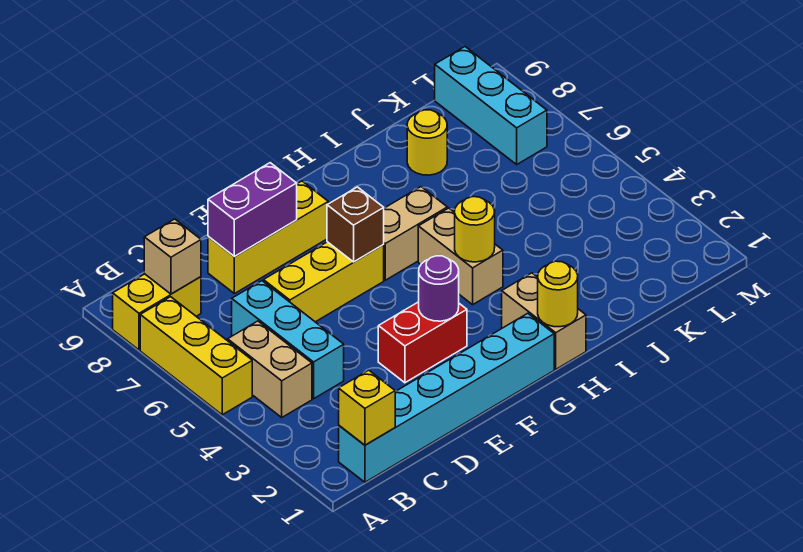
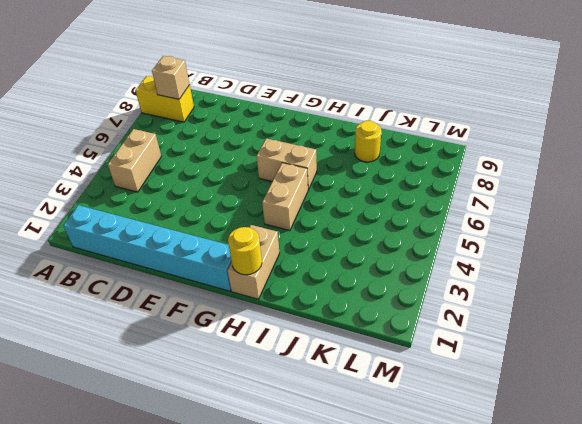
none -> yellow 1x3 brick [140,297,252,415]
none -> cyan 1x3 brick [232,281,344,399]
none -> yellow 1x3 brick [264,242,384,322]

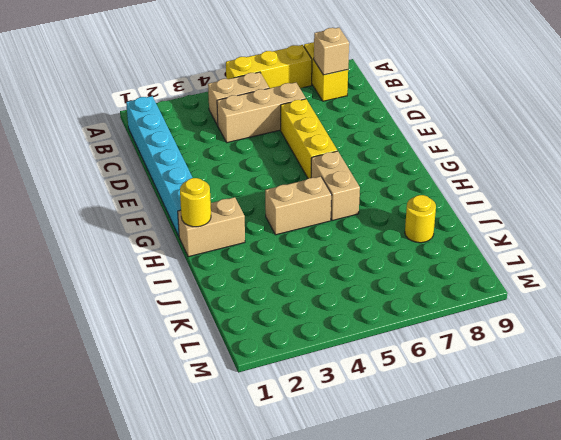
tan 1x3 brick [217,82,306,143] -> cyan 1x3 brick [232,281,344,399]
none -> yellow 1x3 brick [208,181,328,294]
none -> red 1x2 brick [378,302,467,383]
none -> cyan 1x3 brick [435,47,547,164]

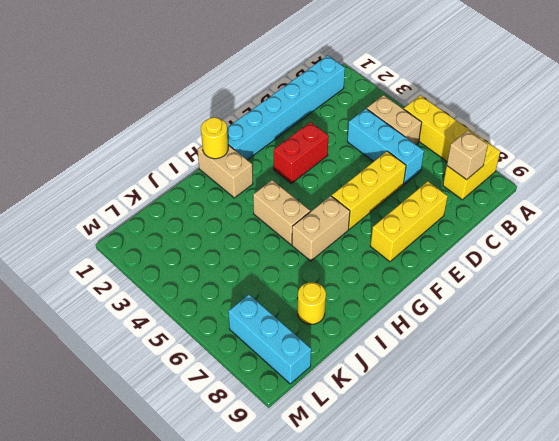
none -> yellow 1x1 brick [339,370,395,445]
none -> purple 1x2 brick [208,163,297,257]
none -> purple 1x1 round brick [419,256,459,321]

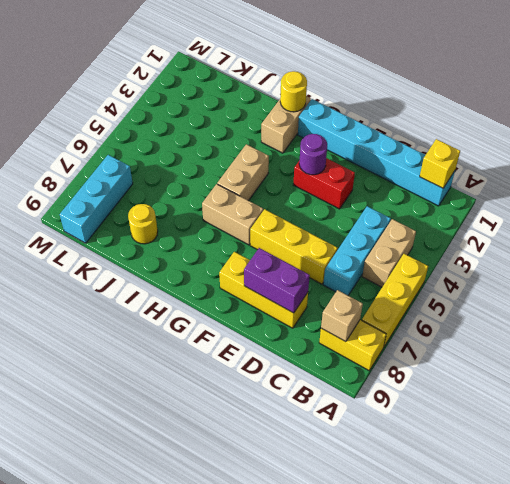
none -> brown 1x1 brick [327,187,384,262]
none -> yellow 1x1 round brick [455,197,495,262]

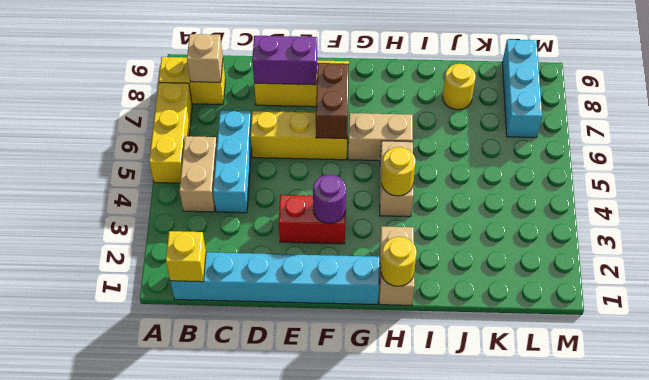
brown 1x2 brick [316,63,349,139] -> brown 1x1 brick [327,187,384,262]

